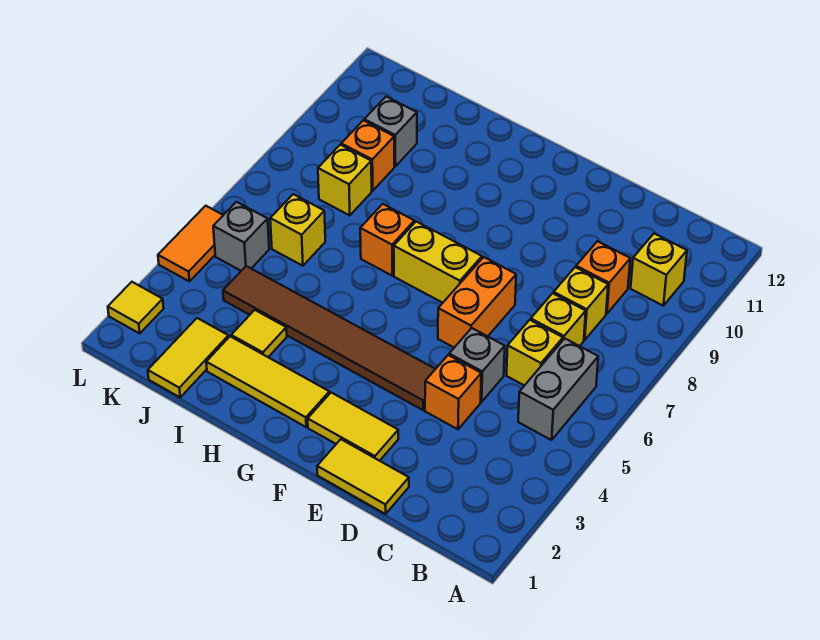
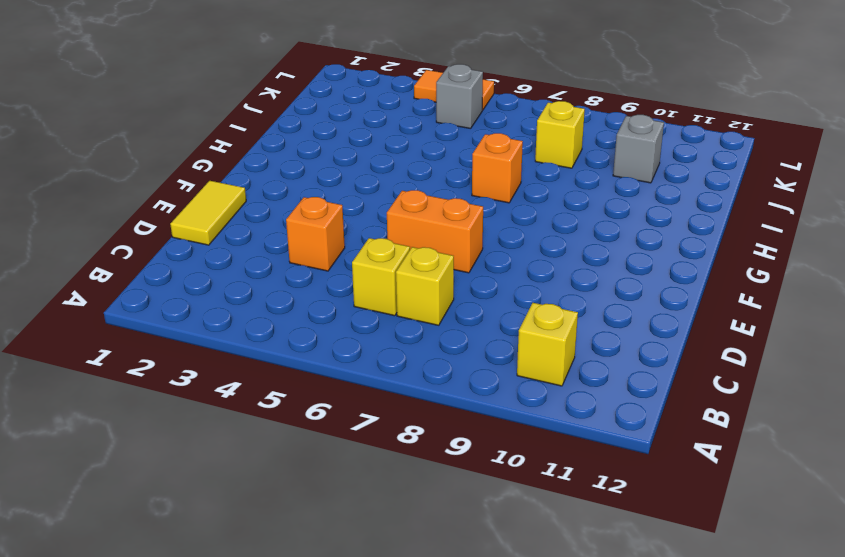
none -> grey 1x2 brick [518,339,598,440]
none -> yellow 1x1 brick [554,267,608,340]
none -> orange 1x1 brick [576,241,630,314]

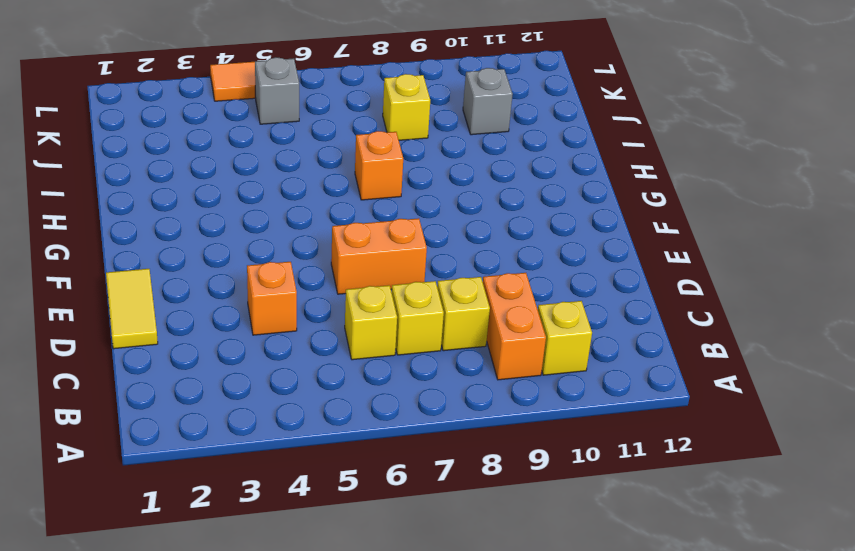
orange 1x2 brick [483,273,546,380] -> orange 1x1 brick [576,241,630,314]
none -> grey 1x2 brick [518,339,598,440]
none -> grey 1x1 brick [449,328,505,402]
none -> yellow 1x2 tile [308,393,398,461]

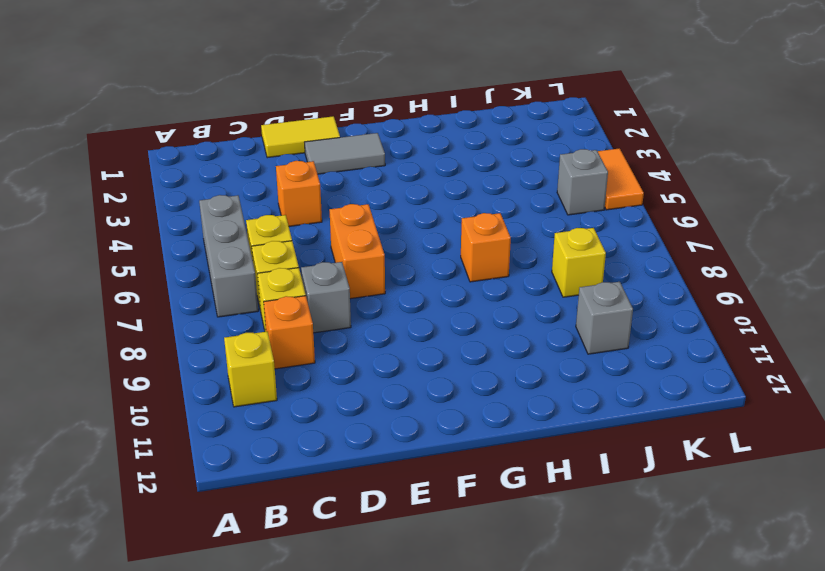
grey 1x3 brick [199,195,258,317] -> grey 1x2 brick [518,339,598,440]
grey 1x1 brick [301,262,351,333] -> grey 1x1 brick moved to [449,328,505,402]
grey 1x2 tile [305,133,385,174] -> yellow 1x2 tile [308,393,398,461]
none -> brown 1x6 tile [223,266,435,410]
none -> yellow 1x2 brick [394,222,482,303]
none -> yellow 1x3 tile [206,336,329,427]

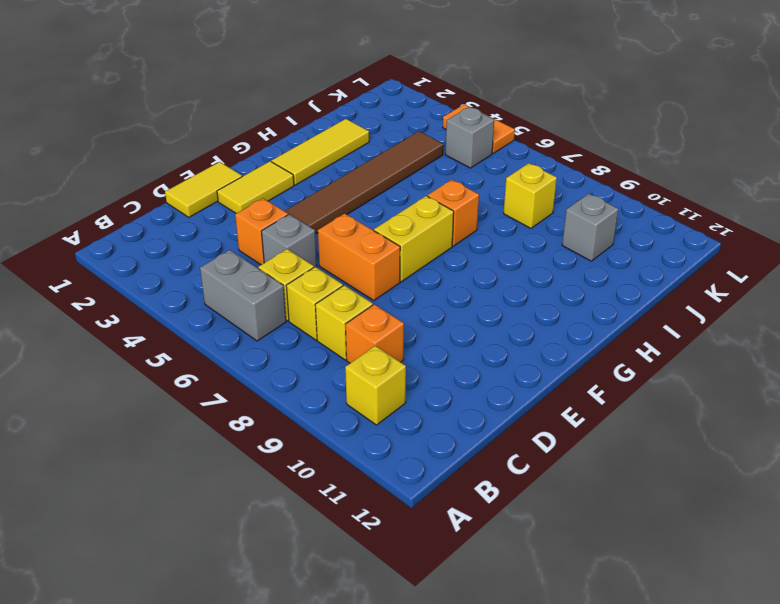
none -> yellow 1x1 tile [231,310,287,357]
none -> yellow 1x2 tile [148,318,229,397]
none -> yellow 1x1 brick [270,194,325,266]

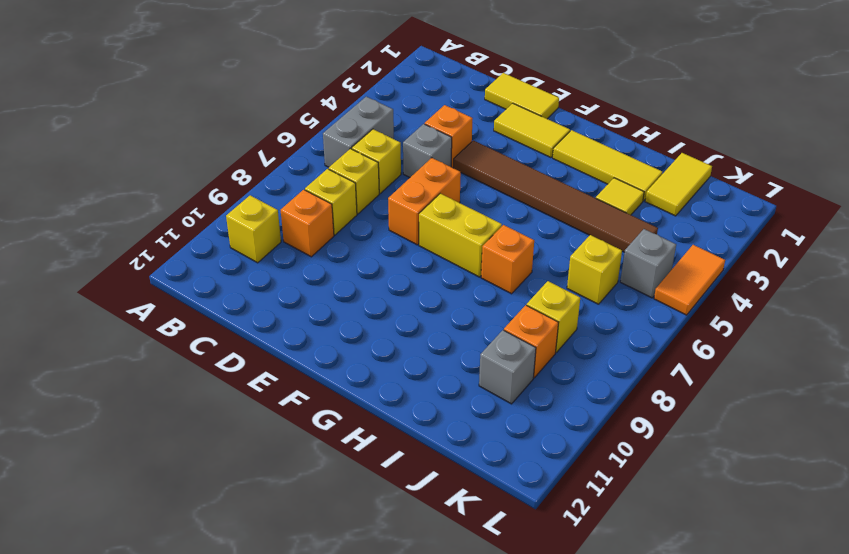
none -> yellow 1x1 tile [108,282,164,333]

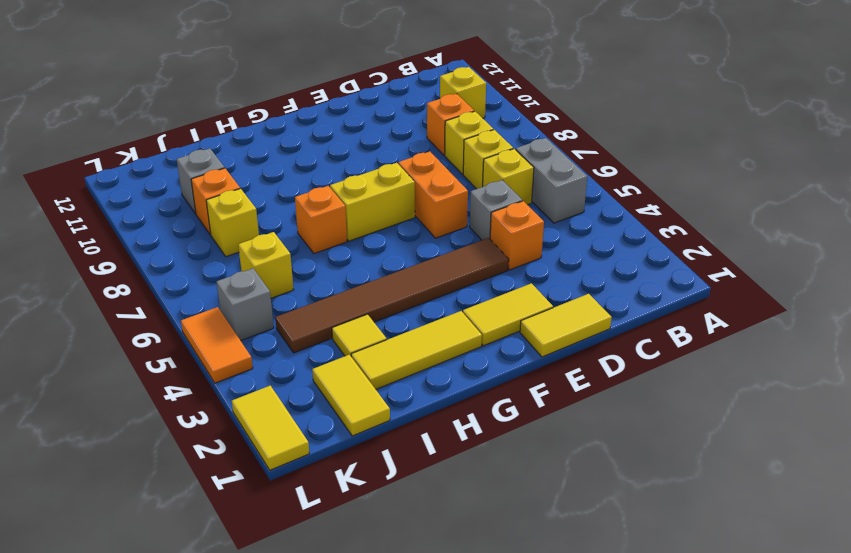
yellow 1x2 tile [232,386,309,470] -> yellow 1x1 tile [108,282,164,333]

